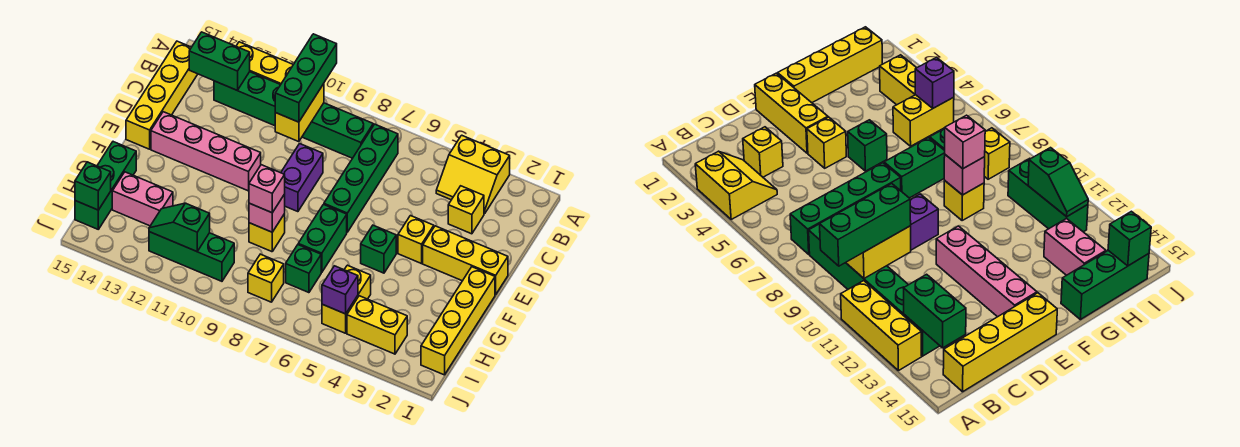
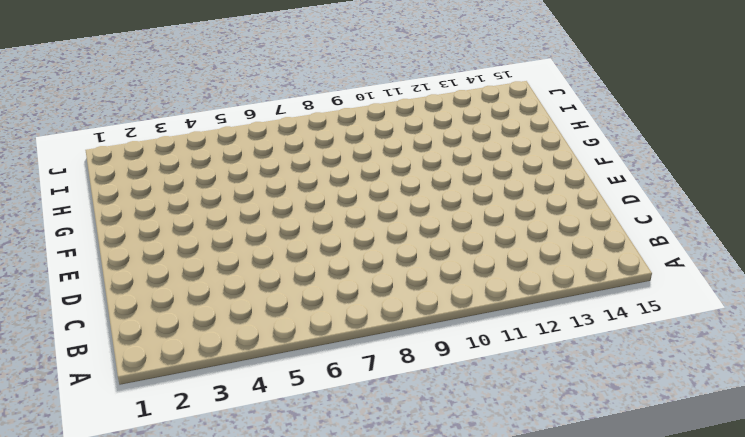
none -> yellow 2x2 slope [436,135,510,214]
none -> yellow 1x3 brick [236,42,293,85]
none -> green 1x4 brick [324,124,398,232]

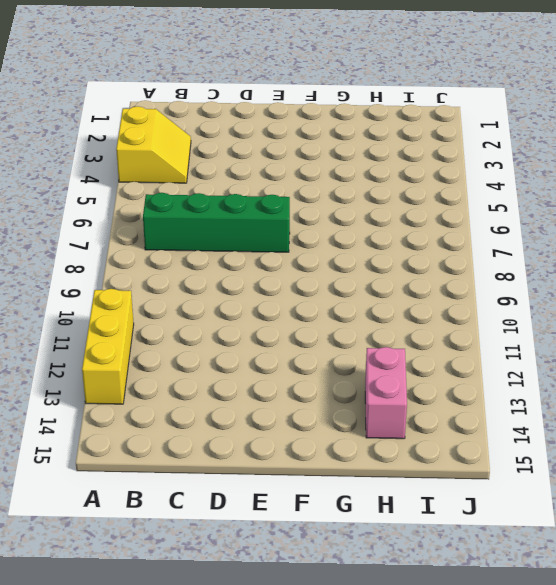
none -> green 1x6 brick [214,72,373,158]
none -> yellow 1x4 brick [126,41,198,149]
none -> yellow 1x1 brick [448,186,484,234]

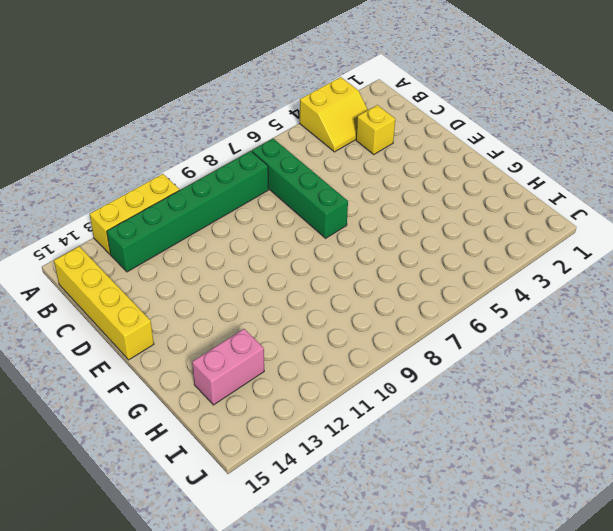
none -> purple 1x2 brick [281,144,323,212]
none -> yellow 1x3 brick [423,226,508,295]
none -> yellow 1x1 brick [398,216,434,264]

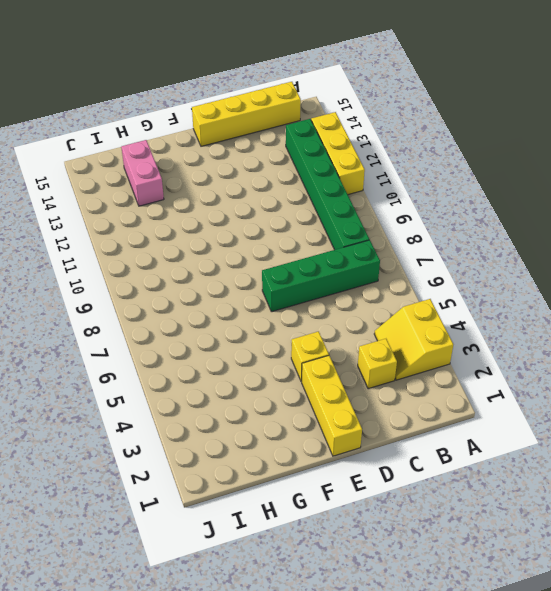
none -> purple 1x2 brick [281,144,323,212]
none -> pink 1x4 brick [151,112,261,191]
none -> yellow 1x4 brick [421,267,495,375]

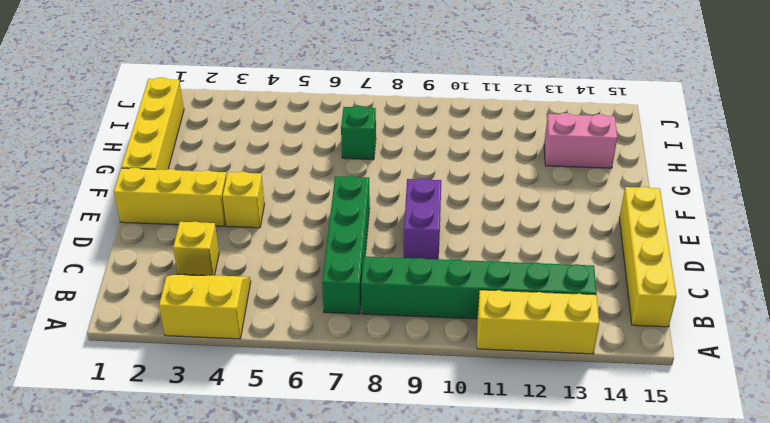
none -> pink 1x4 brick [151,112,261,191]
none -> green 1x1 brick [361,225,396,273]
none -> green 1x2 brick [298,205,347,273]

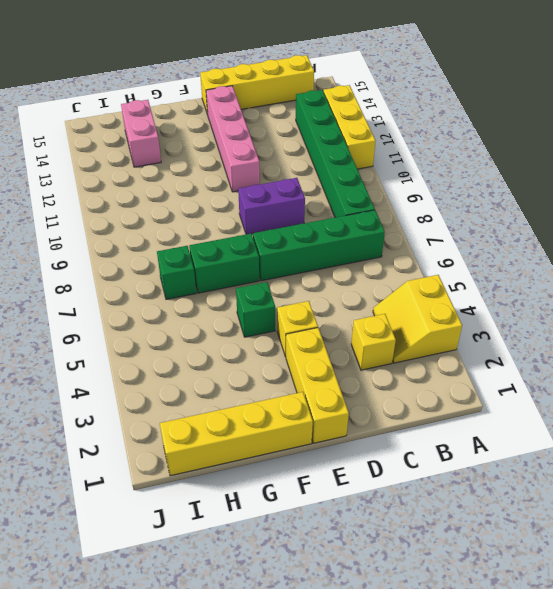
none -> yellow 1x1 brick [249,214,285,252]
none -> green 1x3 brick [75,142,136,229]
none -> yellow 1x2 brick [322,265,371,333]

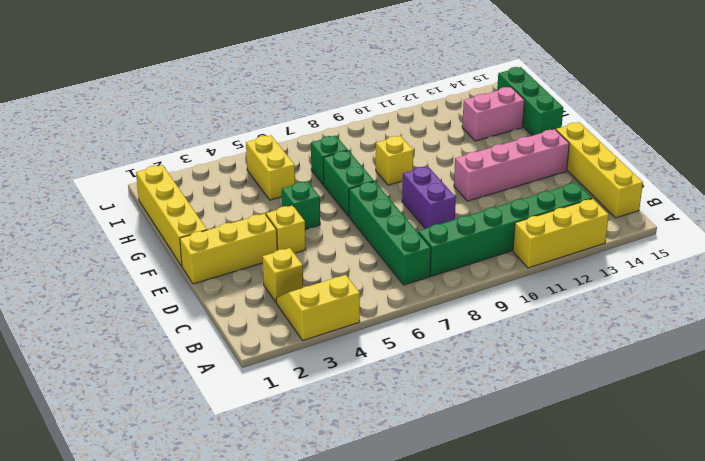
none -> yellow 1x2 brick [347,296,407,354]
none -> yellow 1x1 brick [248,254,284,302]
none -> green 1x3 brick [149,232,234,281]

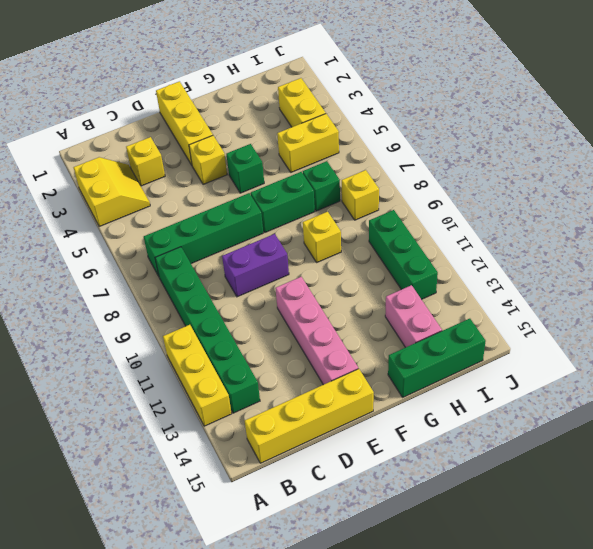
none -> yellow 1x4 brick [421,267,495,375]
none -> yellow 1x2 brick [275,84,324,142]
none -> green 1x2 brick [189,32,250,90]

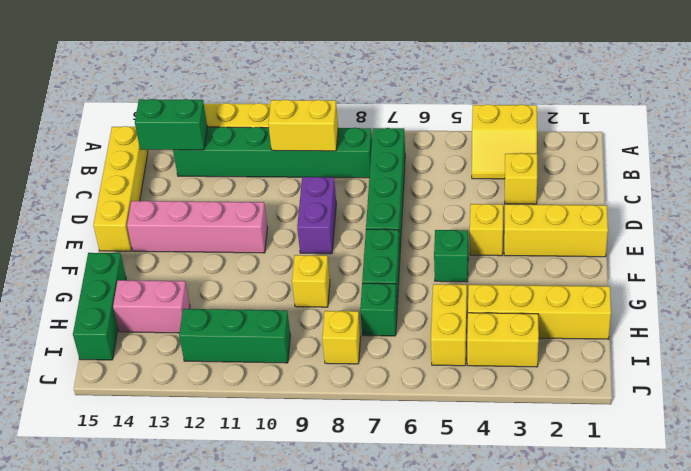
yellow 1x2 brick [268,100,338,151] -> yellow 1x2 brick turned to [275,84,324,142]
yellow 1x4 brick [468,285,611,339] -> yellow 1x4 brick turned to [421,267,495,375]
none -> pink 1x1 brick [249,194,285,232]
none -> purple 1x1 brick [322,266,358,314]
none -> green 1x2 slope [149,203,210,252]

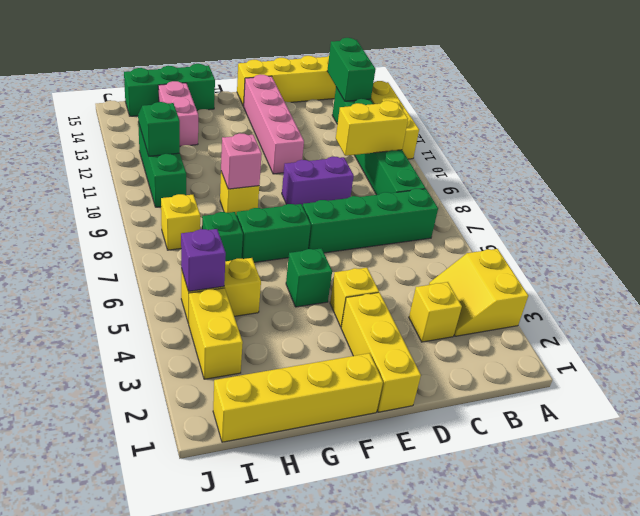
none -> green 1x1 brick [75,162,111,210]
none -> green 1x3 brick [275,34,337,122]
none -> pink 1x1 brick [249,165,285,213]

